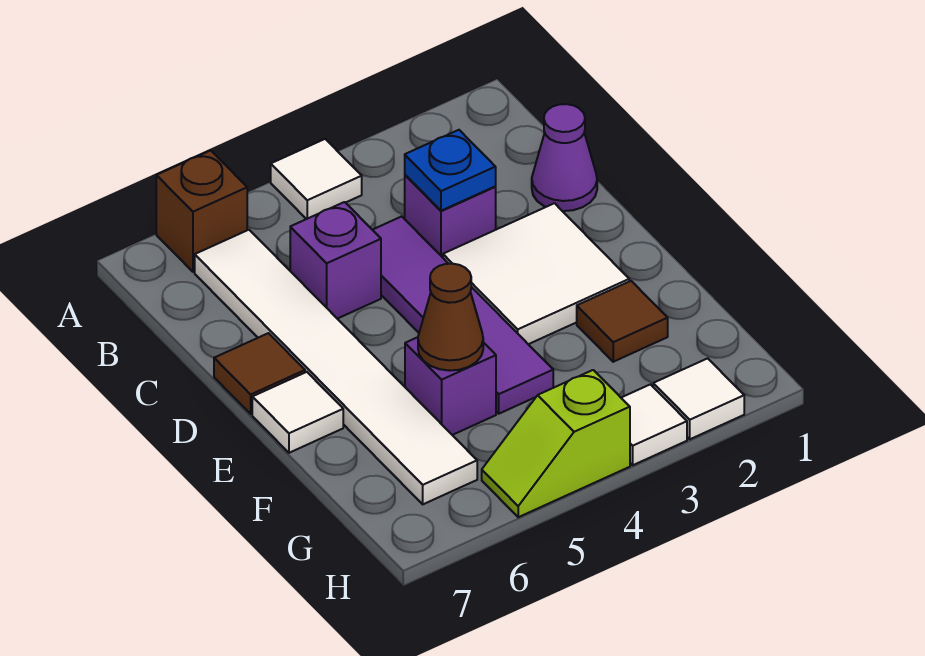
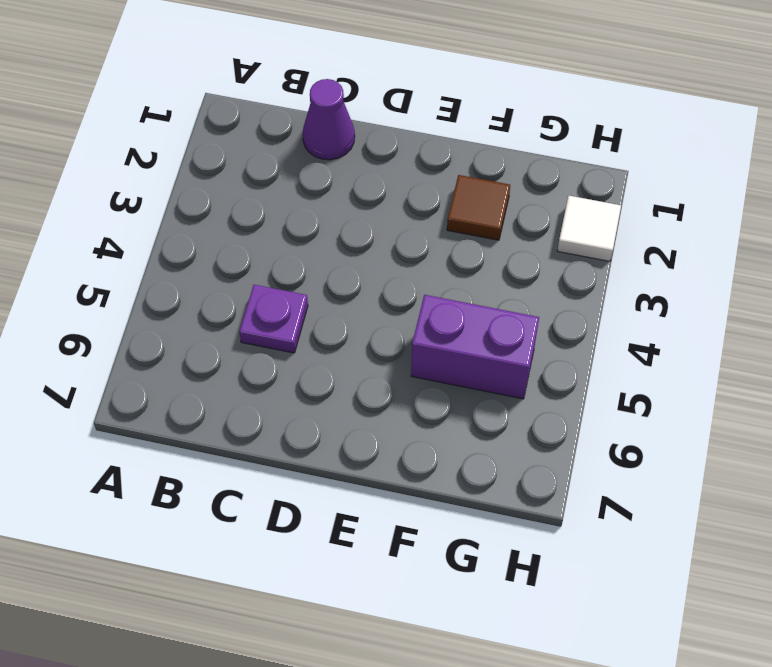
purple 1x1 plate [239,285,308,353] -> purple 1x1 brick [290,202,381,319]
purple 1x2 brick [411,295,539,399] -> purple 1x1 brick [405,337,496,435]
none -> white 1x1 tile [271,139,362,219]
none -> brown 1x1 brick [156,150,247,272]
none -> white 1x6 tile [195,230,477,504]

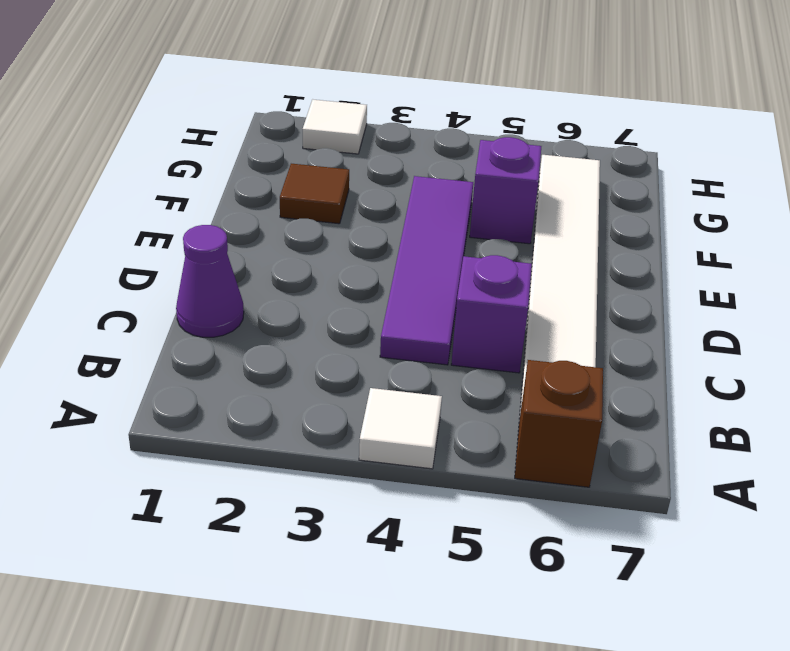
none -> purple 1x1 brick [405,175,496,257]
none -> white 2x2 tile [443,203,629,344]
none -> brown 1x1 tile [214,333,305,414]

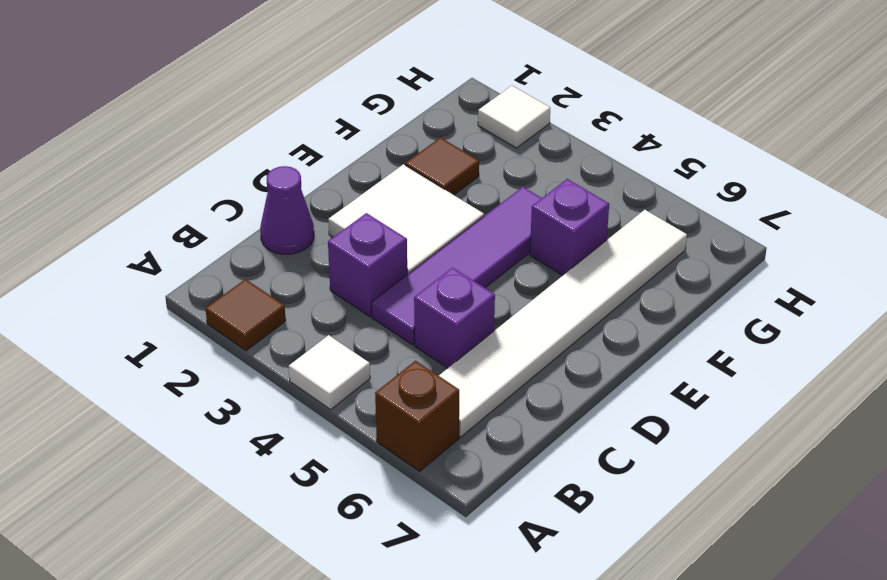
brown 1x1 tile [205,279,286,351] -> brown 1x1 tile moved to [214,333,305,414]
none -> white 1x1 tile [252,372,343,453]
none -> white 1x1 tile [621,384,687,465]
none -> lime 1x2 slope [482,370,630,517]

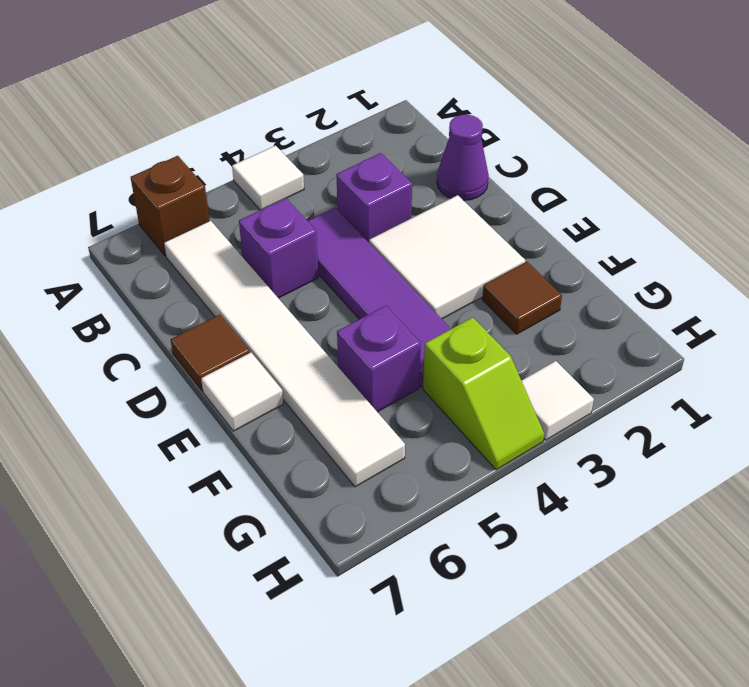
lime 1x2 slope [423,317,544,470] -> lime 1x2 slope turned to [482,370,630,517]
none -> white 1x1 tile [653,358,744,439]
none -> blue 1x1 plate [405,130,496,211]
none -> brown 1x1 cone [418,264,483,371]

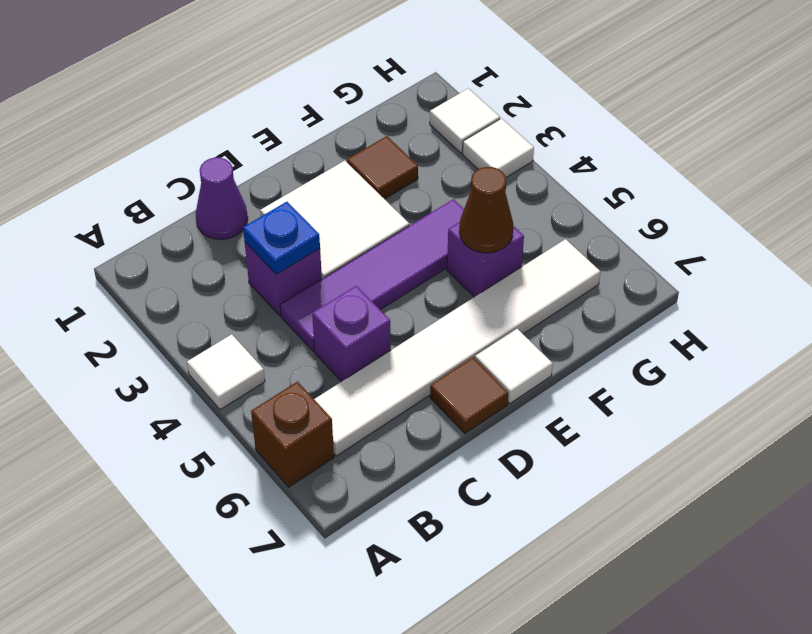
none -> lime 1x2 slope [482,370,630,517]

